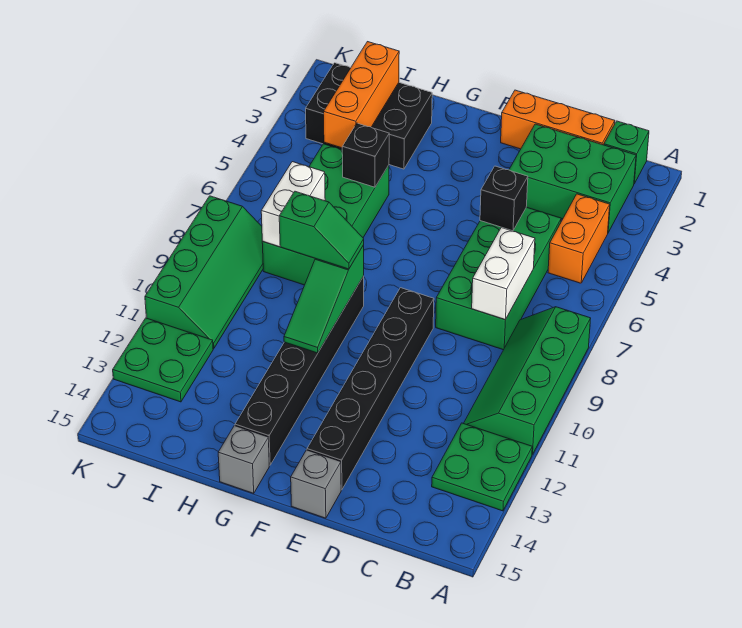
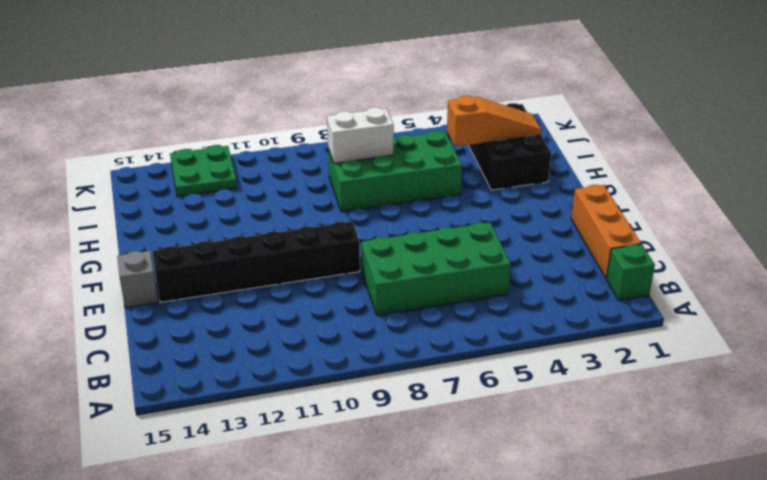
orange 1x3 slope [447,96,542,147] -> orange 1x3 brick [324,42,399,148]
none -> green 2x4 slope [464,307,591,455]
none -> green 2x2 plate [432,423,532,511]
none -> green 2x3 brick [509,124,636,232]

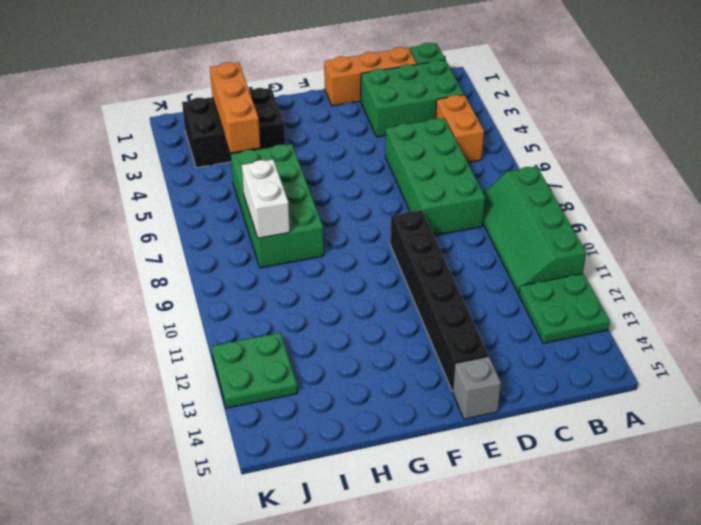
none -> black 1x6 brick [235,276,364,465]
none -> grey 1x1 brick [218,426,269,493]
none -> green 2x4 slope [145,196,263,349]

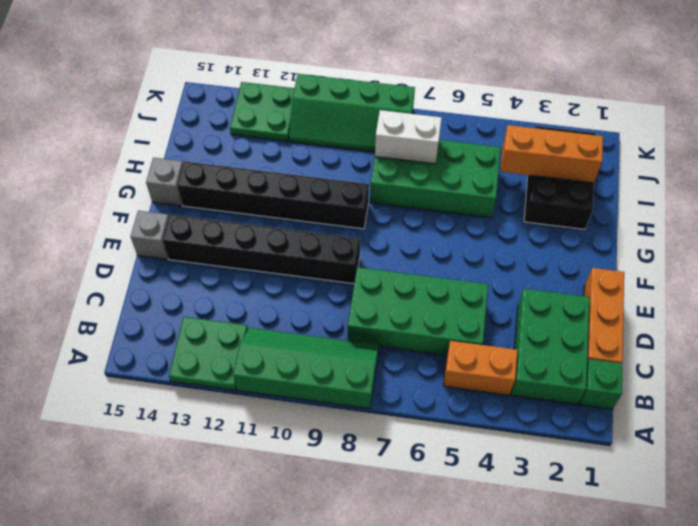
none -> white 1x2 brick [472,227,535,320]
none -> black 1x1 brick [480,166,528,231]
none -> green 1x3 slope [284,245,364,353]

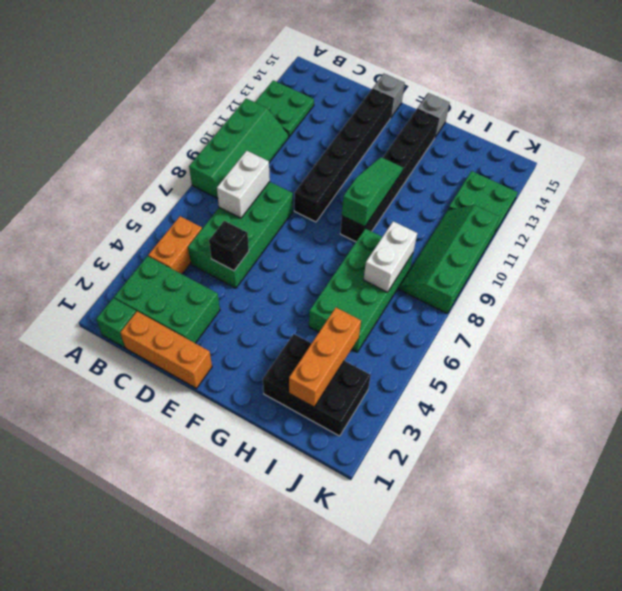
none -> black 1x1 brick [342,123,389,187]
none -> green 1x2 slope [279,191,364,269]

